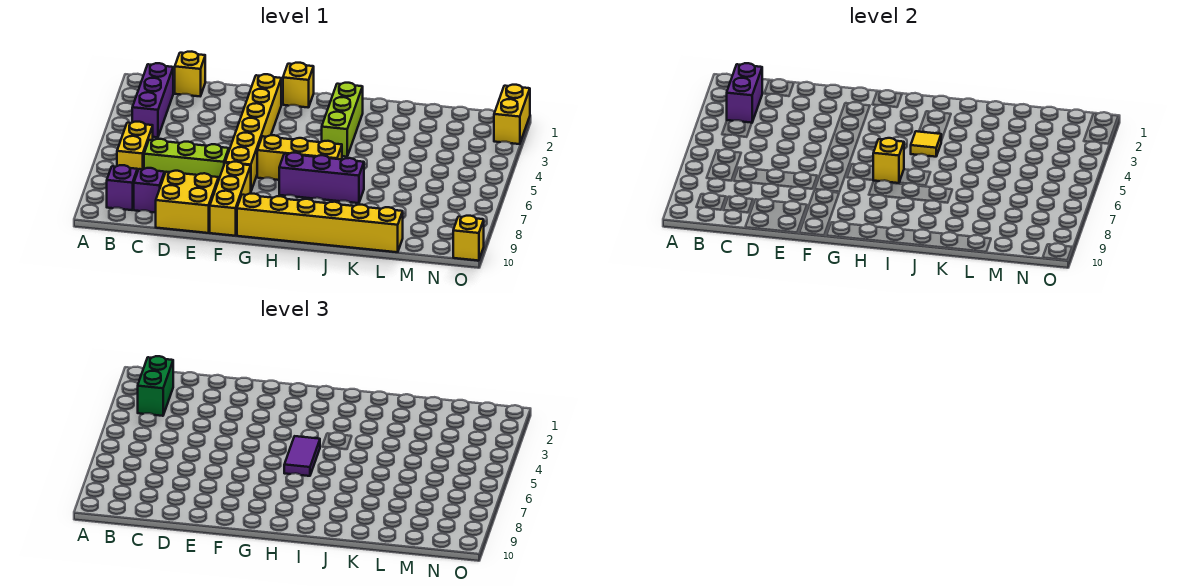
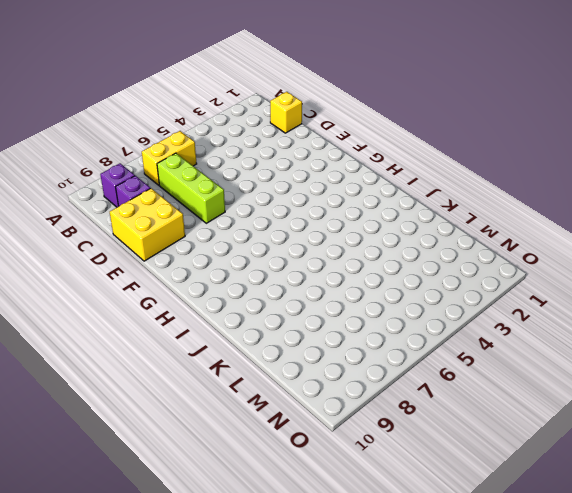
none -> purple 1x3 brick [132,63,173,137]
none -> yellow 1x6 brick [225,74,281,191]
none -> yellow 1x3 brick [210,162,251,236]

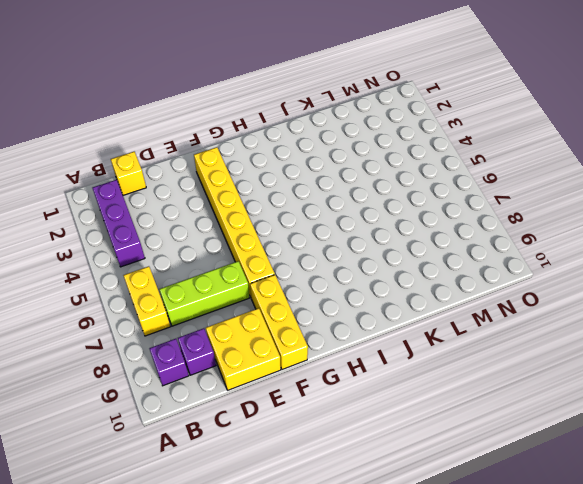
none -> yellow 1x1 brick [283,63,314,108]
none -> yellow 1x3 brick [257,135,342,180]
none -> yellow 1x6 brick [237,194,403,252]

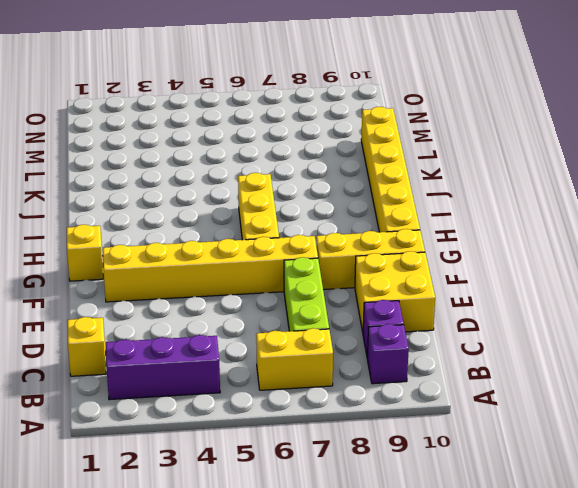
none -> purple 1x3 brick [279,153,364,203]
none -> lime 1x3 brick [322,83,363,157]
none -> yellow 1x2 brick [494,85,530,144]

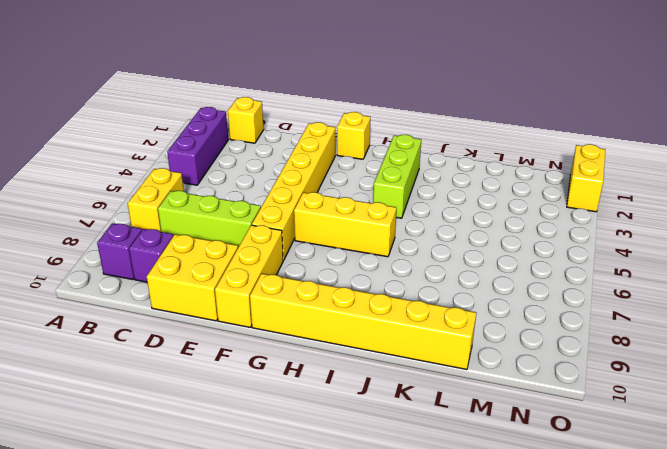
none -> purple 1x3 brick [279,153,364,203]
none -> yellow 1x1 brick [453,216,484,261]
none -> purple 1x2 brick [727,63,762,123]

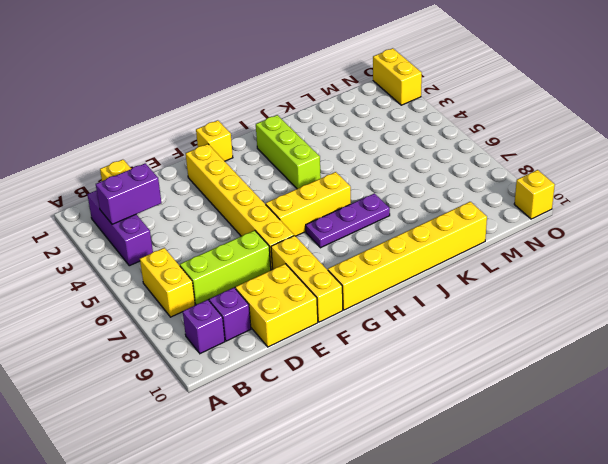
purple 1x2 brick [96,163,161,224] -> purple 1x2 brick turned to [727,63,762,123]
purple 1x3 plate [306,193,390,248] -> purple 1x3 brick [279,153,364,203]
none -> yellow 1x1 brick [873,138,904,183]
none -> yellow 1x1 tile [911,131,941,157]
none -> green 1x2 brick [138,356,173,416]

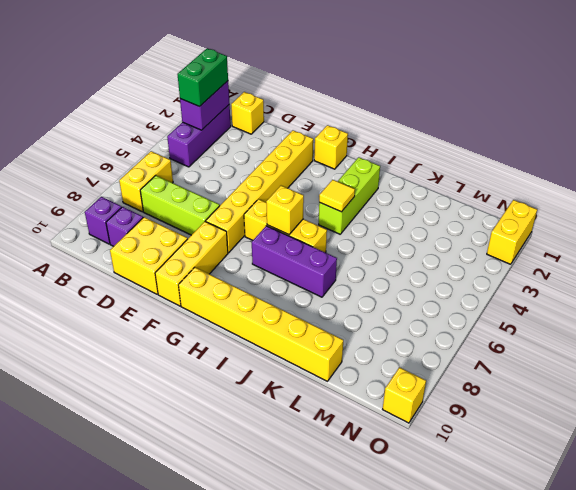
none -> purple 1x2 tile [284,436,320,476]

